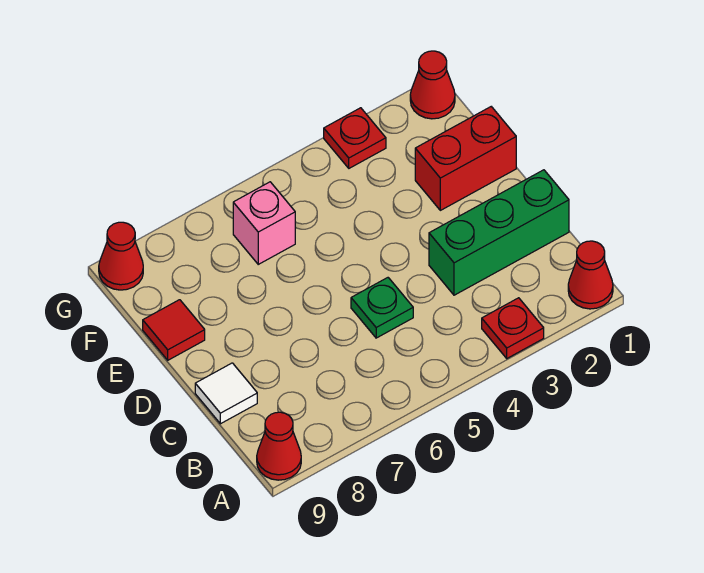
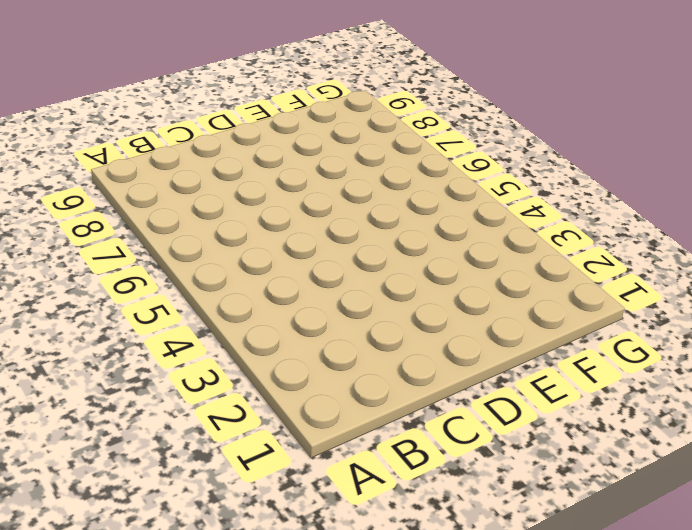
none -> red 1x1 cone [568,241,613,309]
none -> red 1x1 plate [482,298,544,358]
none -> red 1x1 cone [257,412,301,480]

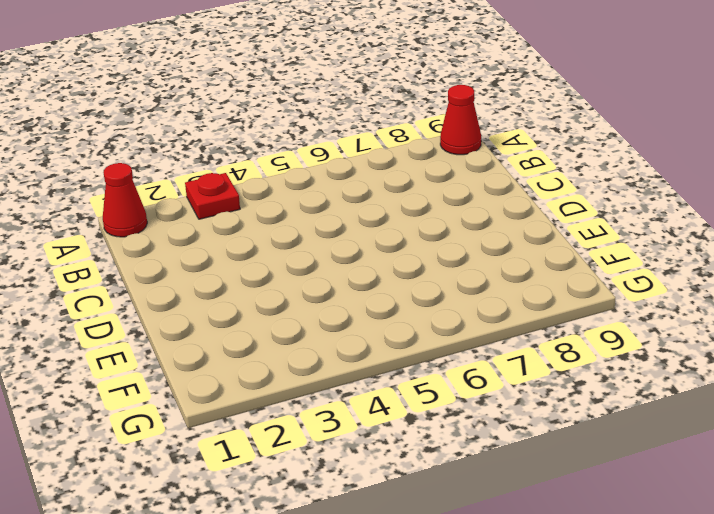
none -> green 1x3 brick [429,170,569,295]
none -> green 1x1 plate [351,278,413,338]
none -> white 1x1 tile [195,363,257,424]

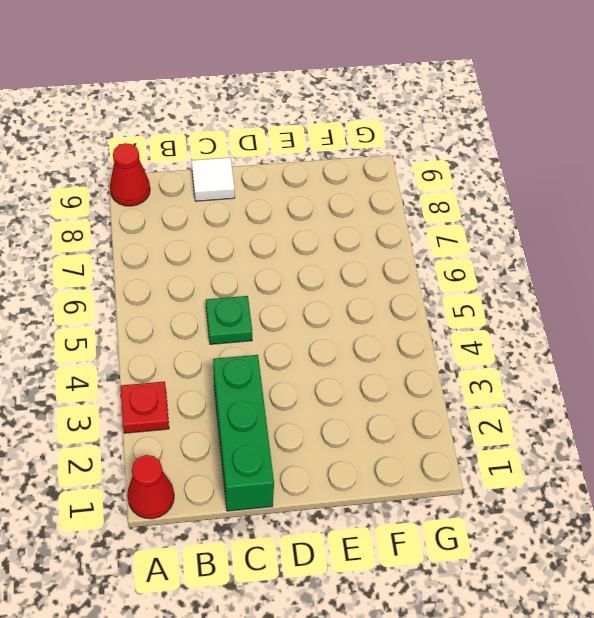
none -> red 1x2 brick [415,107,516,210]
none -> red 1x1 tile [143,300,205,360]
none -> pink 1x1 brick [233,182,295,264]

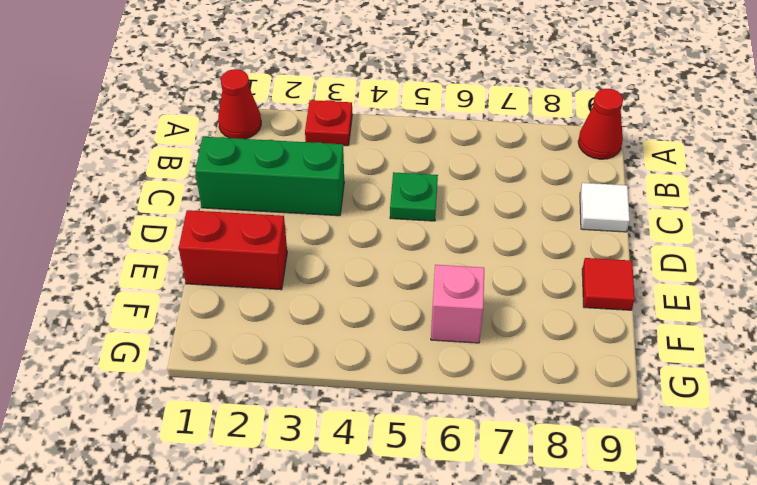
none -> red 1x1 cone [410,51,455,119]
none -> red 1x1 plate [324,108,386,168]
none -> red 1x1 cone [99,222,143,290]

